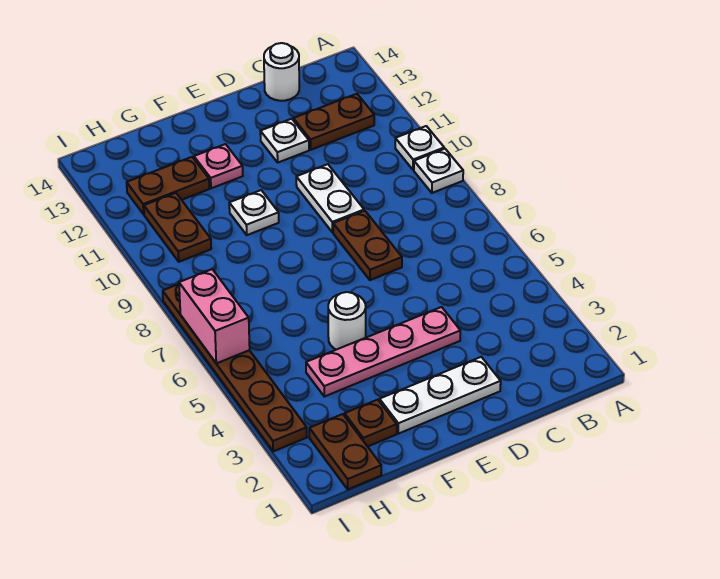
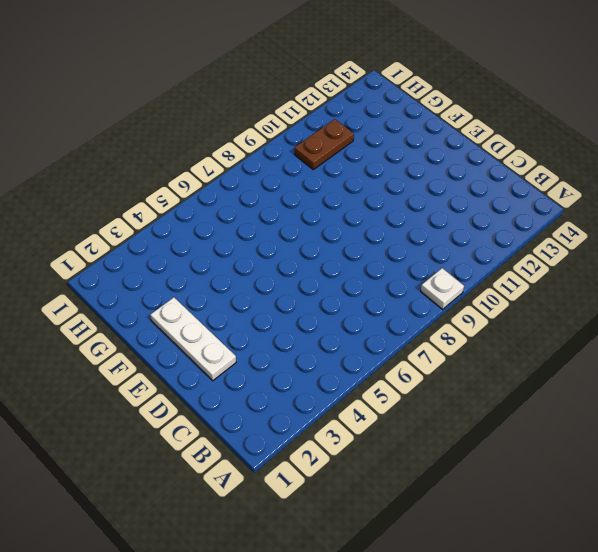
none -> white 1x1 plate [395,126,444,170]
none -> brown 1x2 plate [293,94,374,150]
none -> white 1x1 round brick [264,43,299,101]

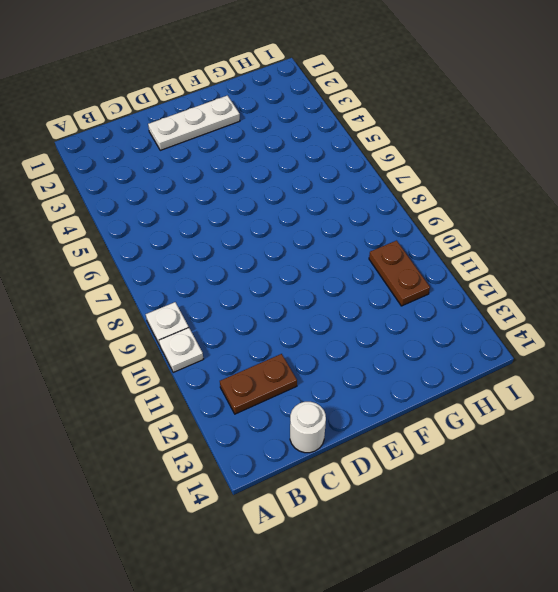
none -> pink 1x4 plate [306,307,460,397]
none -> brown 1x2 plate [333,211,402,280]
none -> white 1x2 plate [296,164,364,232]

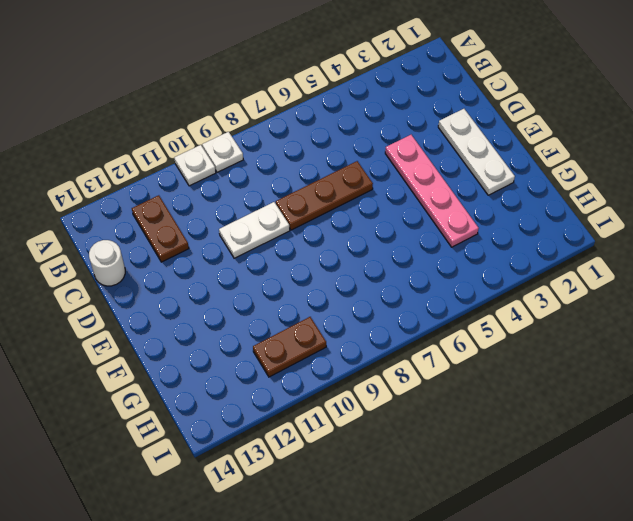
brown 1x3 plate [276,161,373,230] -> brown 1x2 plate [333,211,402,280]
none -> white 1x1 plate [260,119,309,162]
none -> white 1x1 round brick [328,292,366,350]
none -> white 1x1 plate [229,190,279,235]

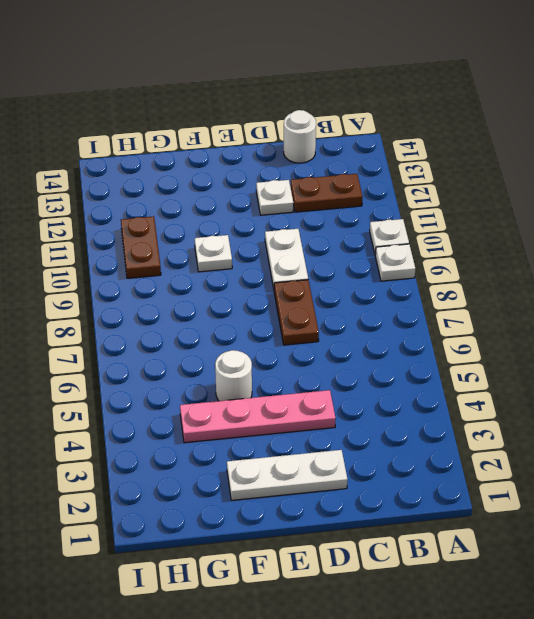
none -> pink 1x1 plate [194,144,243,188]
none -> brown 1x1 plate [345,400,397,447]
none -> brown 1x2 plate [127,157,209,214]

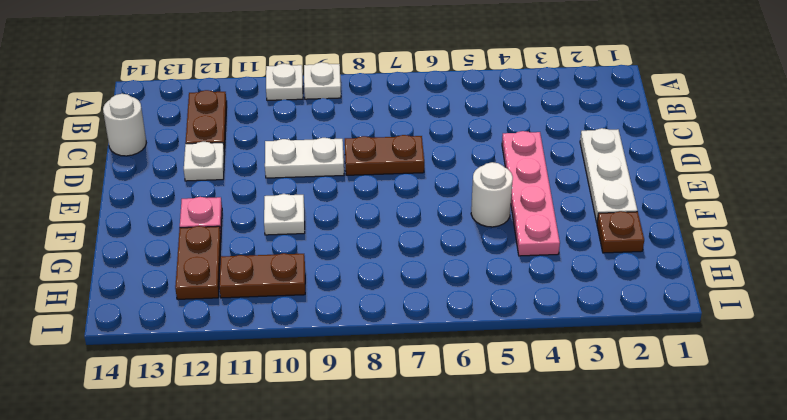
none -> brown 1x2 plate [309,414,381,489]
none -> brown 1x6 plate [163,284,307,451]
none -> pink 1x2 brick [179,269,250,363]

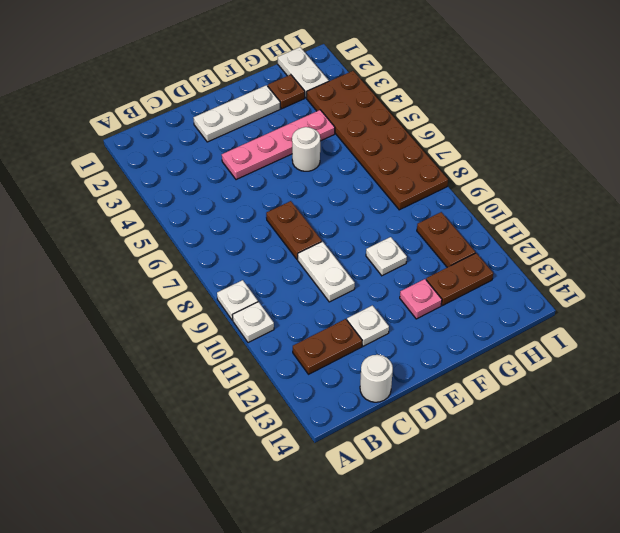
white 1x2 plate [278,47,329,98] -> brown 1x2 plate [309,414,381,489]
brown 2x6 plate [307,71,448,210] -> brown 1x6 plate [163,284,307,451]
none -> pink 1x2 brick [179,269,250,363]

